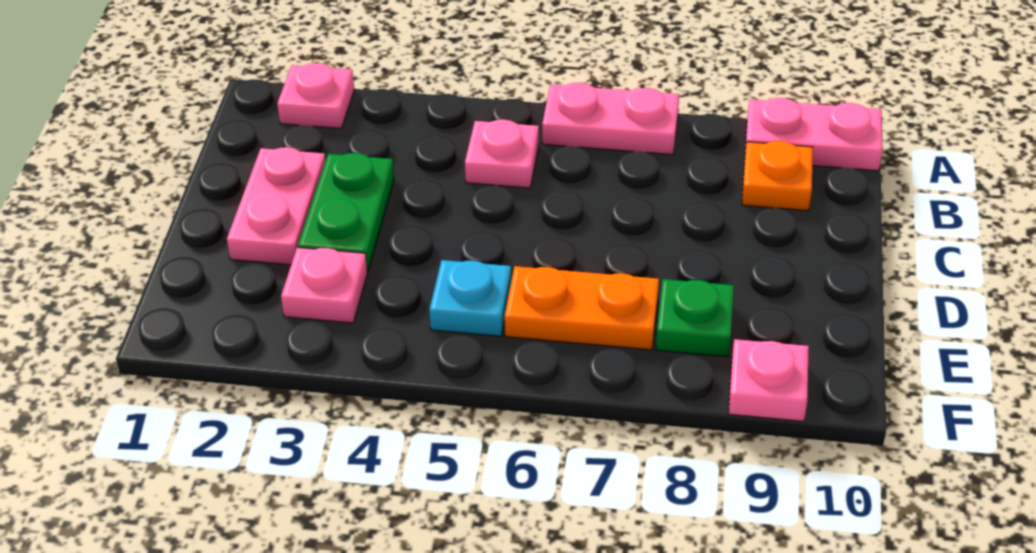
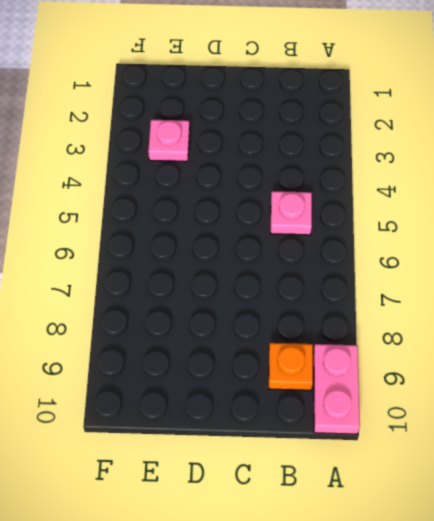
none -> pink 1x1 plate [277,63,354,129]
none -> pink 1x2 plate [542,83,679,155]
none -> pink 1x2 plate [227,147,326,265]

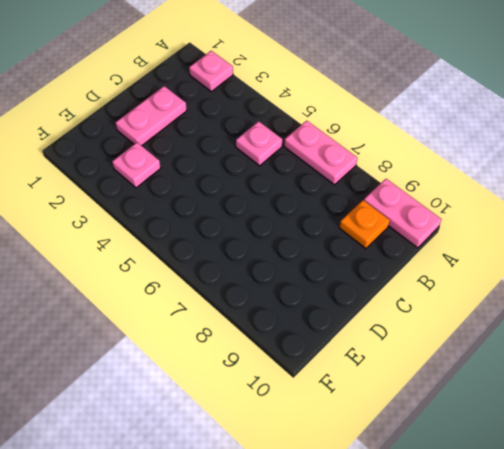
none -> green 1x2 plate [298,153,394,271]
none -> cyan 1x1 plate [429,260,511,336]
none -> orange 1x2 plate [505,266,659,350]

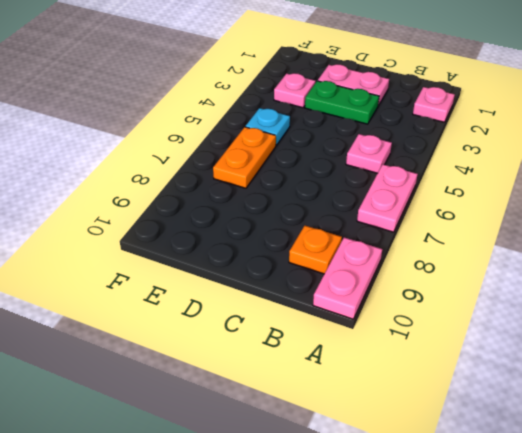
none -> green 1x1 plate [656,279,734,357]
none -> pink 1x1 plate [729,339,809,421]

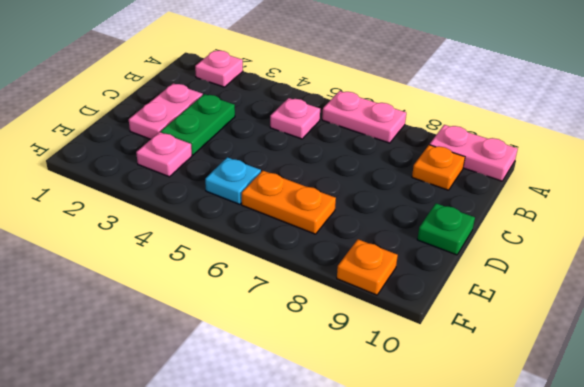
green 1x1 plate [417,203,475,255] -> green 1x1 plate moved to [656,279,734,357]
orange 1x1 plate [337,239,398,295] -> pink 1x1 plate [729,339,809,421]

